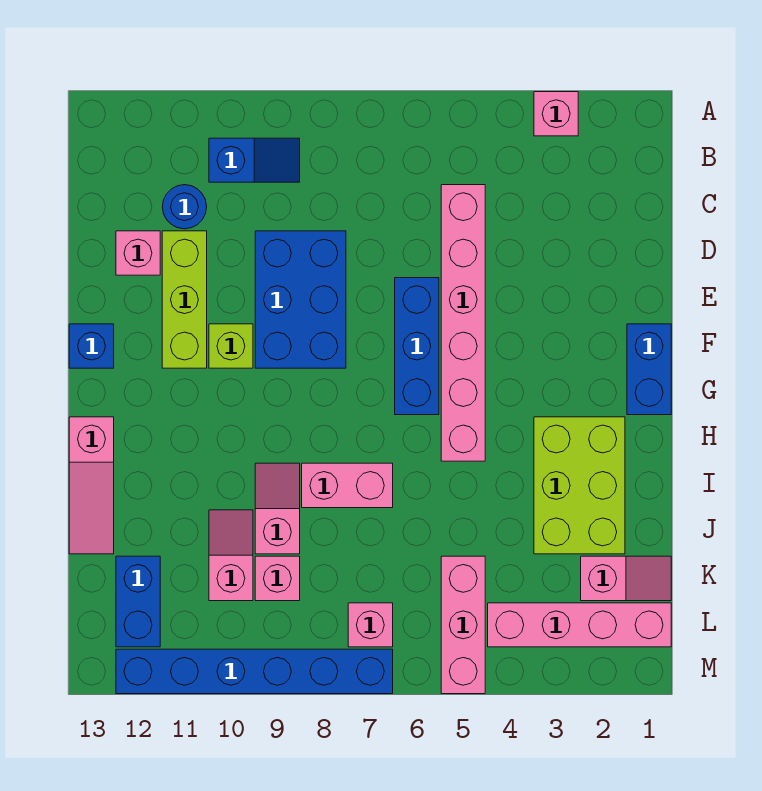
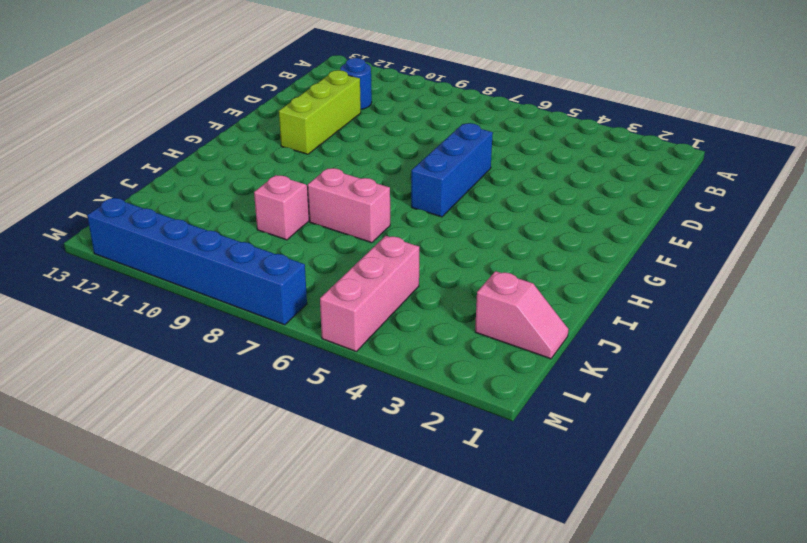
none -> pink 1x1 brick [534,92,578,136]
none -> blue 1x2 slope [209,138,300,182]
none -> pink 1x6 brick [441,185,485,461]

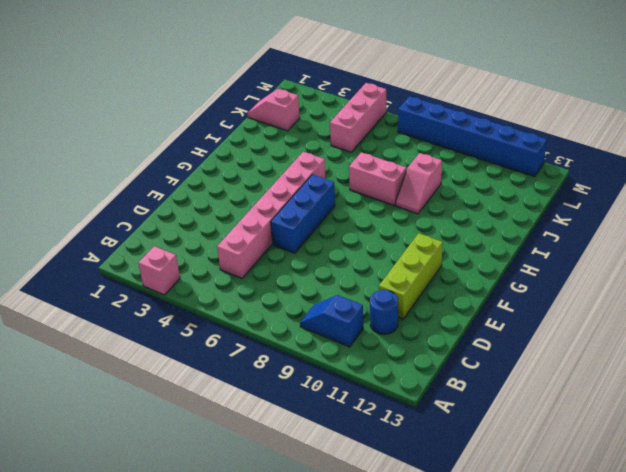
none -> blue 2x3 brick [255,231,346,368]
none -> pink 1x1 brick [116,231,160,275]
none -> blue 1x2 brick [627,324,671,415]

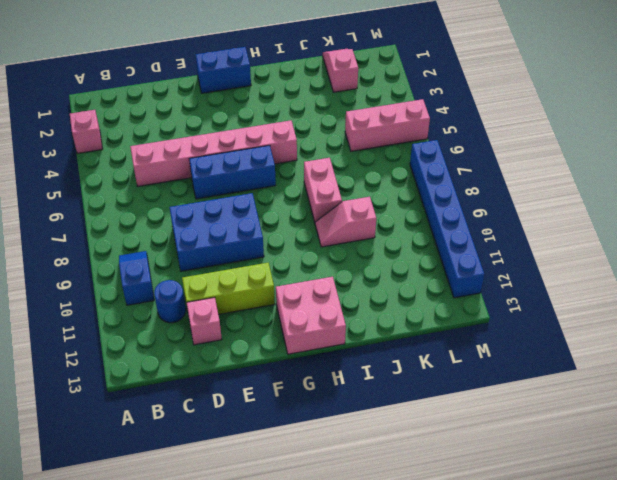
pink 2x2 brick [276,277,346,354] -> pink 1x3 slope [69,417,114,554]
none -> lime 1x1 brick [209,324,253,368]
none -> blue 1x1 brick [69,324,114,368]
none -> lime 2x3 brick [534,417,625,554]

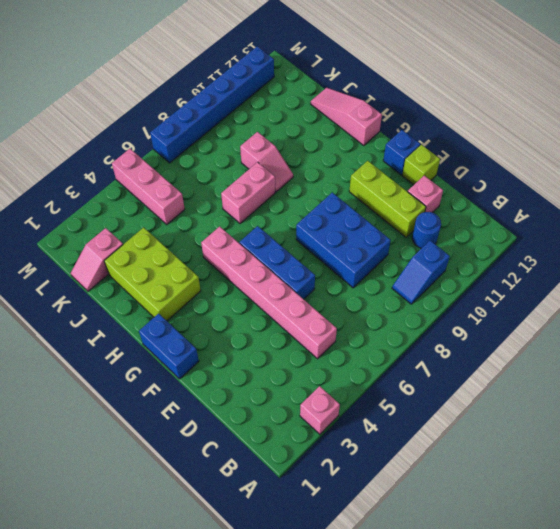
lime 1x1 brick [402,145,440,185] -> lime 1x1 brick moved to [209,324,253,368]
none -> pink 1x2 slope [209,510,253,601]
none -> pink 1x1 brick [255,556,300,601]
none -> blue 1x2 brick [116,556,160,647]

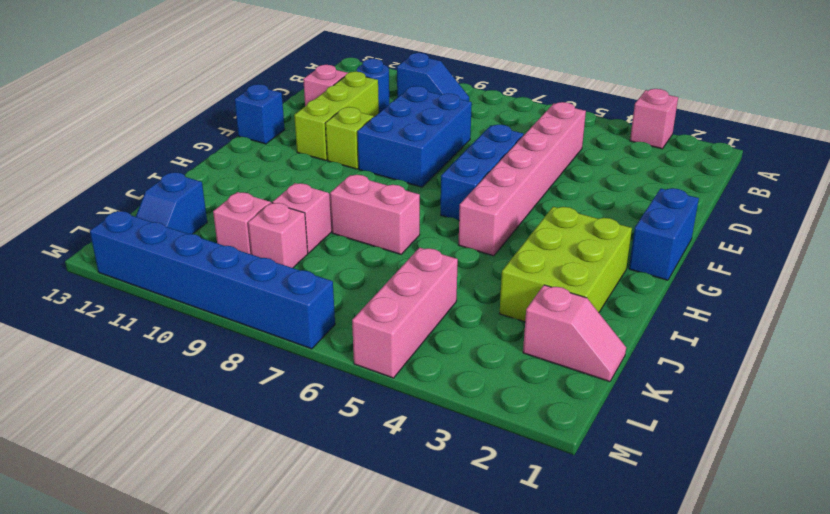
blue 1x2 slope [136,172,207,234] -> blue 1x2 brick [116,556,160,647]
none -> pink 1x3 slope [69,417,114,554]
none -> pink 1x4 brick [488,603,671,647]
none -> pink 1x1 brick [348,603,393,647]

